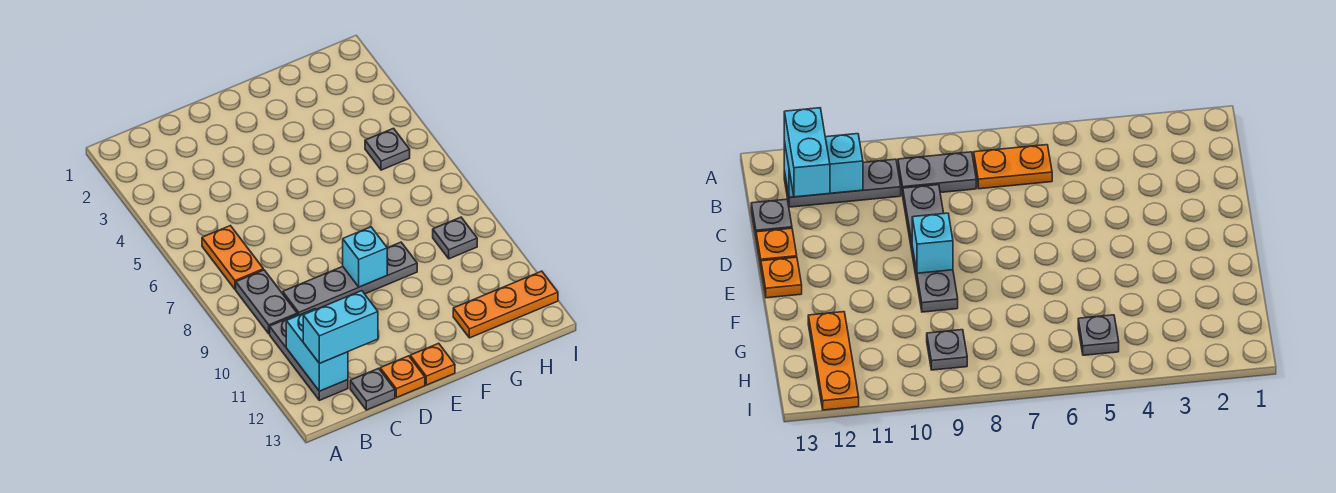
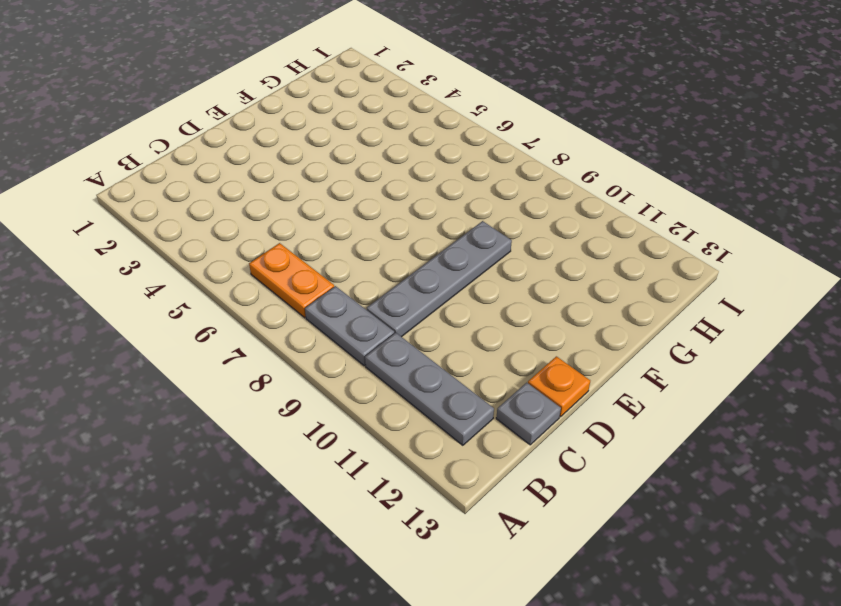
none -> orange 1x1 plate [410,343,455,385]
none -> orange 1x3 plate [453,271,558,338]
none -> grey 1x1 plate [365,128,410,170]

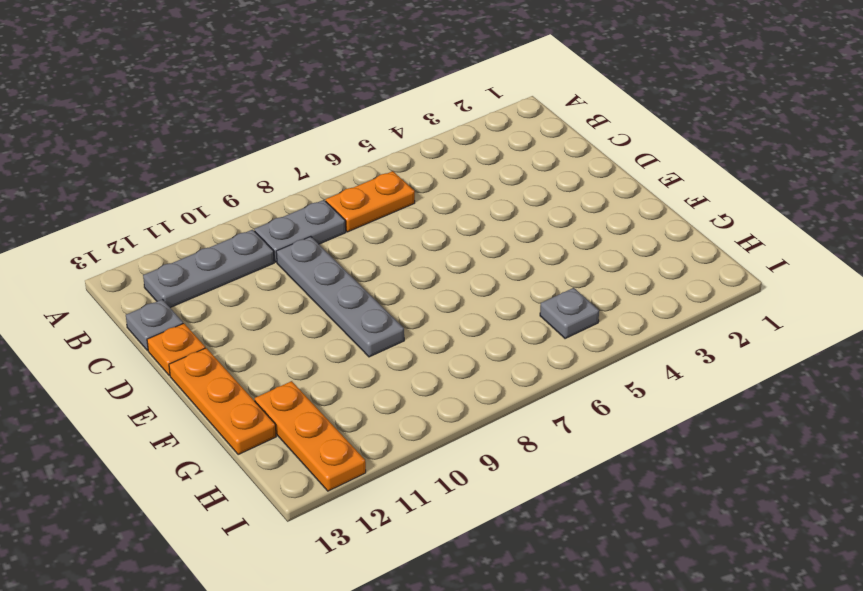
orange 1x3 plate [169,348,276,455] -> orange 1x1 plate [410,343,455,385]
none -> grey 1x1 plate [433,217,477,259]
none -> cyan 1x2 brick [286,309,348,391]
none -> cyan 1x1 brick [343,227,387,287]

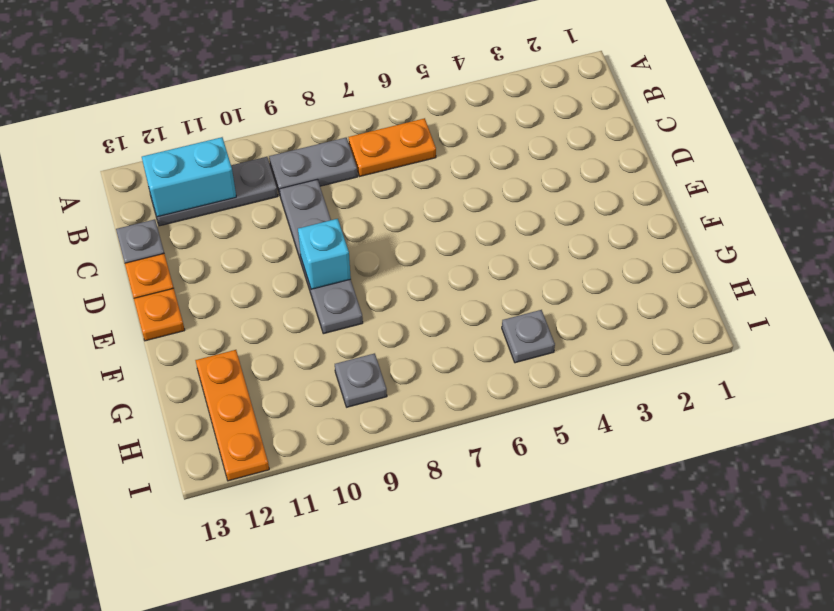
none -> cyan 1x2 brick [303,291,378,363]

